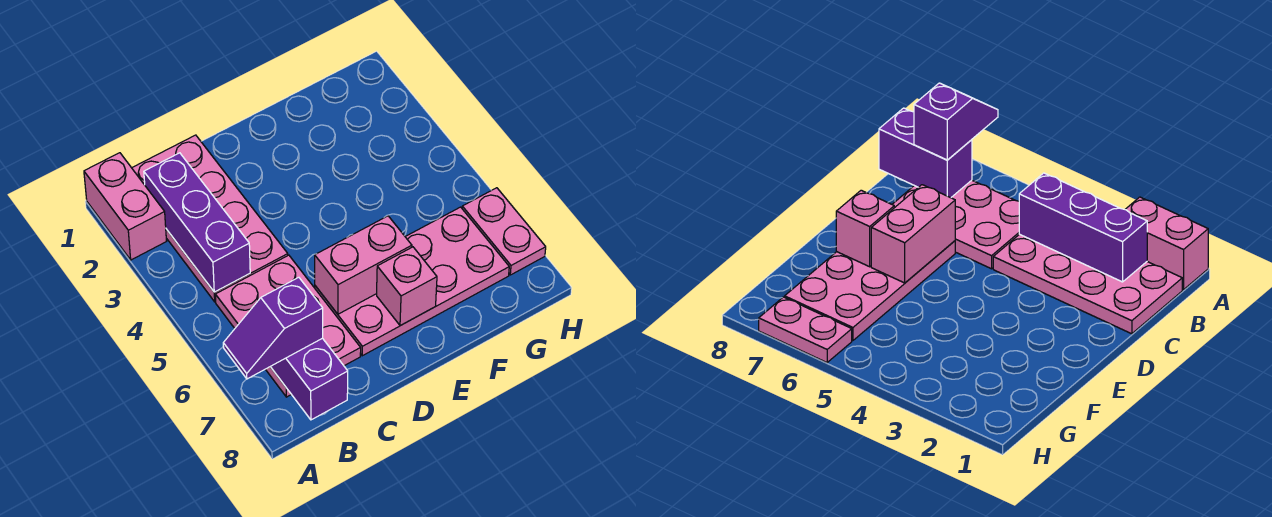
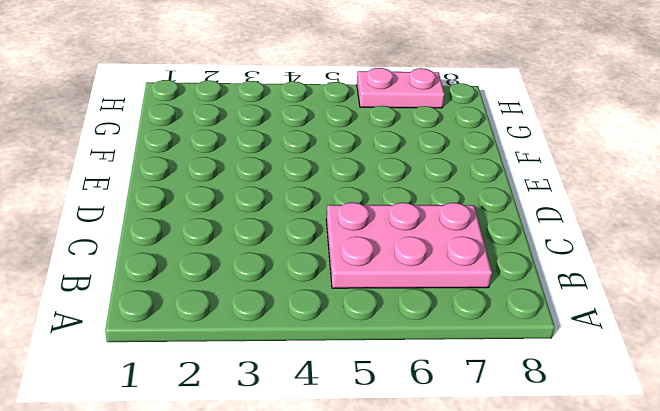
none -> pink 1x2 brick [84,153,166,260]
none -> pink 2x4 plate [132,135,288,302]

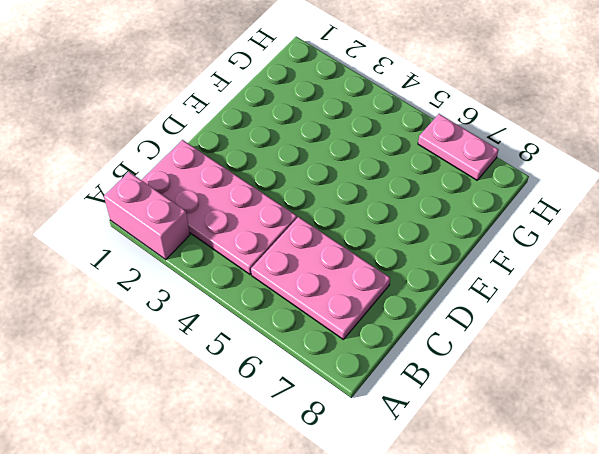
none -> pink 2x4 plate [315,207,509,356]
none -> purple 1x3 brick [144,153,250,292]

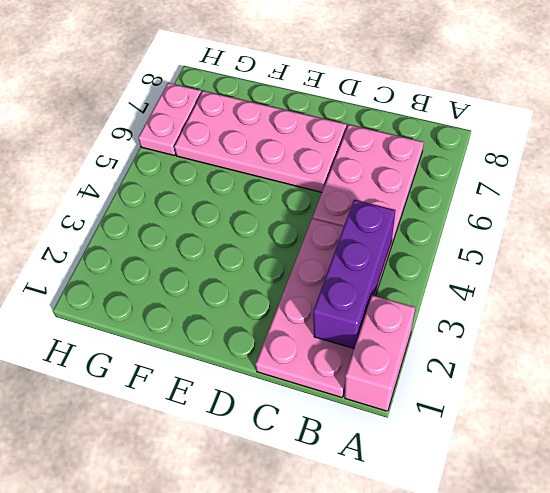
none -> purple 1x2 brick [271,338,348,420]
none -> pink 1x2 brick [315,216,412,314]

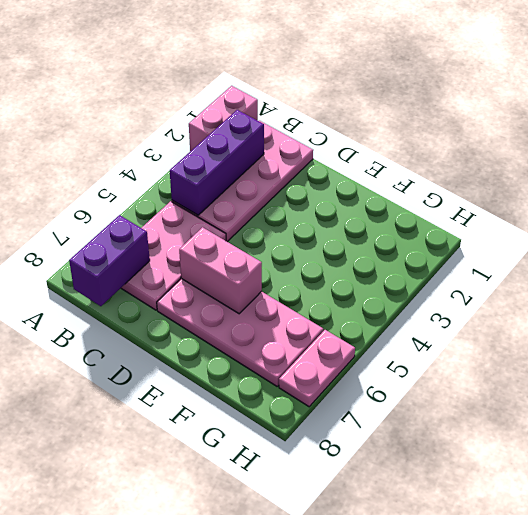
none -> pink 1x1 brick [377,247,437,326]
none -> purple 1x2 slope [223,277,323,379]

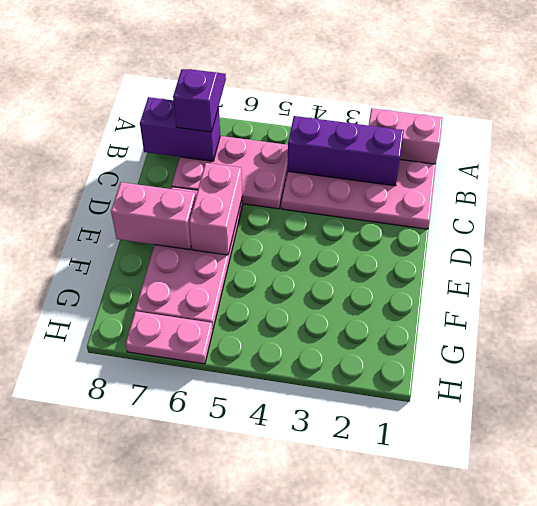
pink 1x2 brick [111,182,196,250] -> pink 1x1 brick [377,247,437,326]

